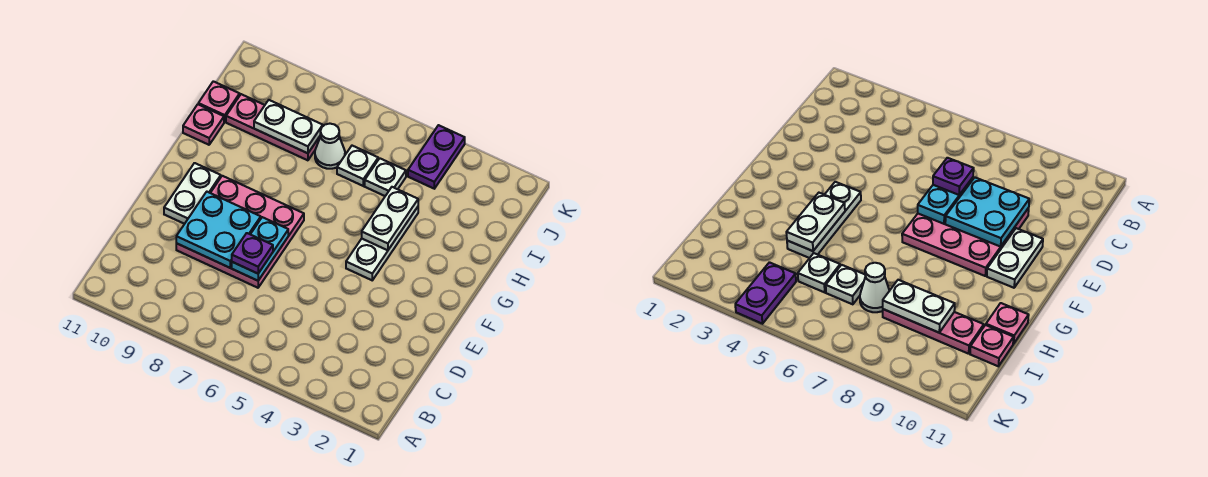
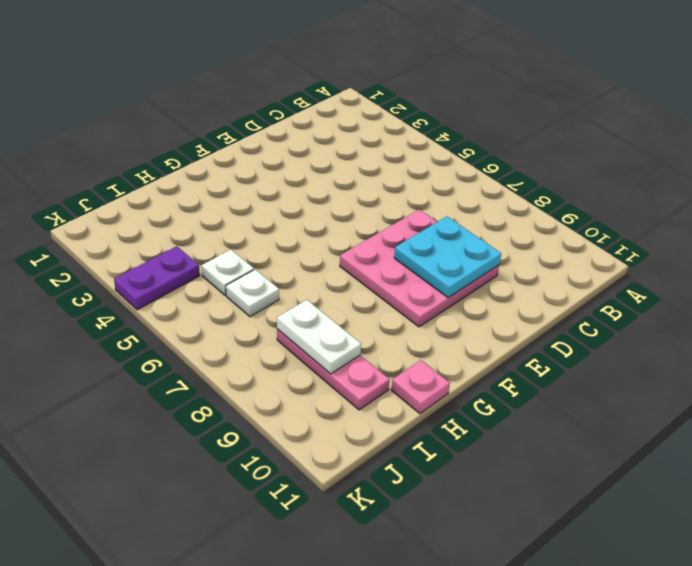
none -> white 1x2 plate [164,163,221,224]
none -> white 1x3 plate [346,207,418,280]
none -> white 1x1 cone [315,124,345,169]

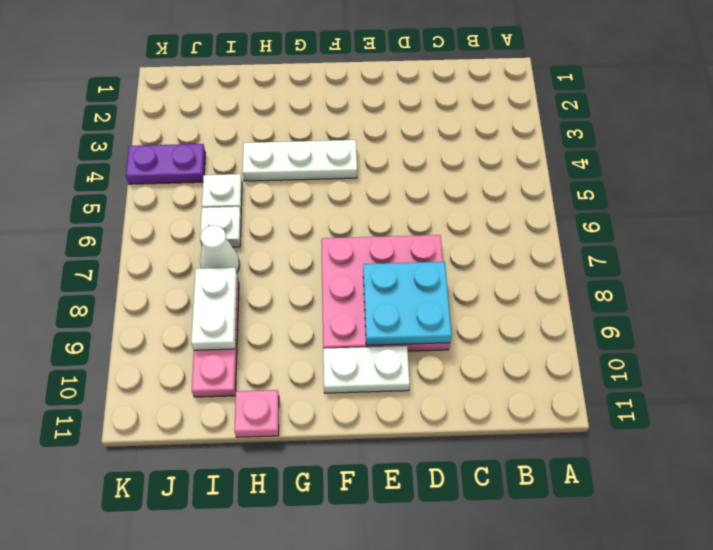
none -> pink 1x1 plate [198,81,240,122]
none -> cyan 1x2 plate [232,217,288,281]
none -> white 1x2 plate [362,187,418,250]

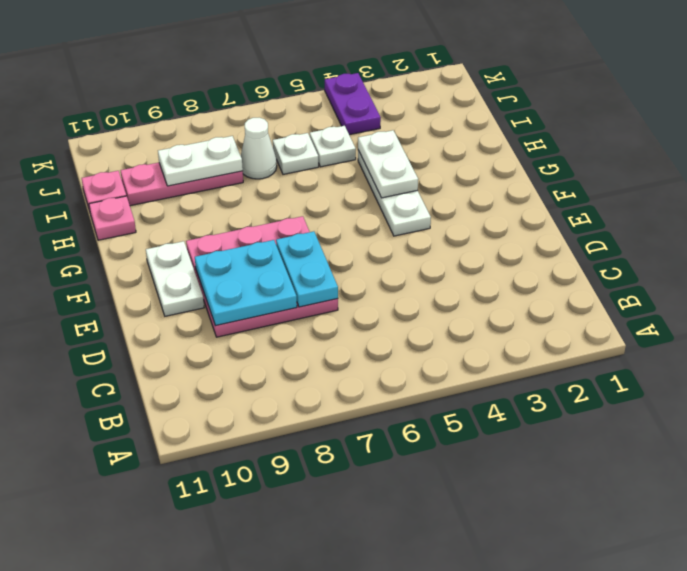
none -> purple 1x1 plate [232,233,273,274]

